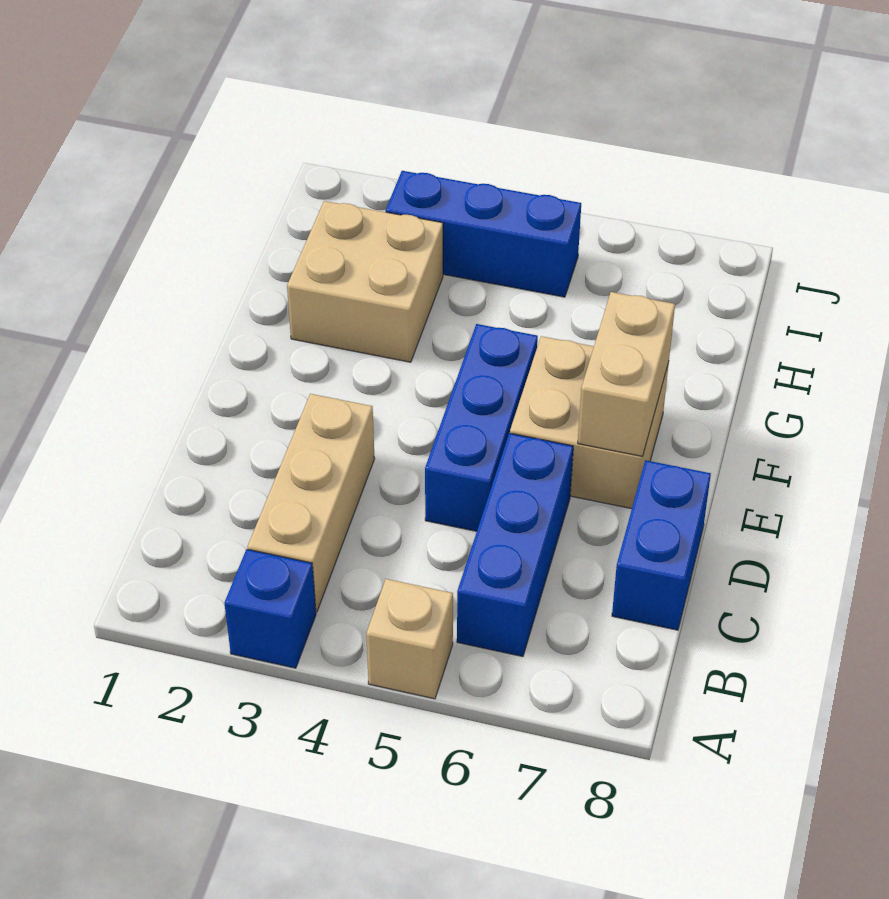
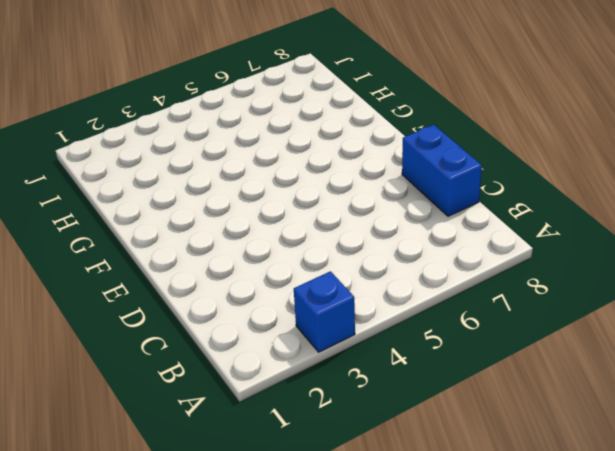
none -> tan 1x1 brick [366,579,453,699]
none -> tan 1x3 brick [247,394,375,612]

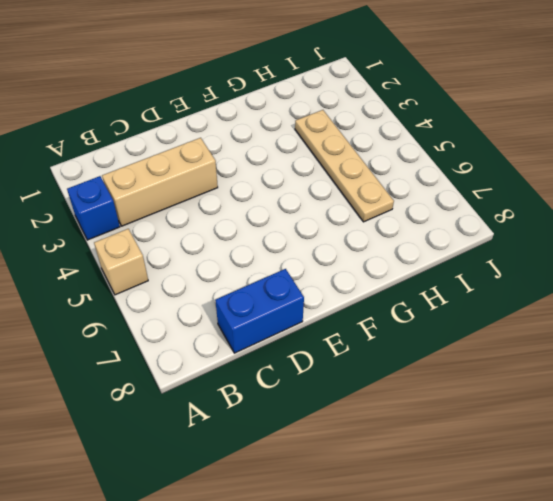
tan 1x4 plate [295,110,394,222] -> tan 2x2 brick [287,201,443,362]
none -> blue 1x3 brick [457,433,573,657]
none -> blue 1x3 brick [425,324,538,531]

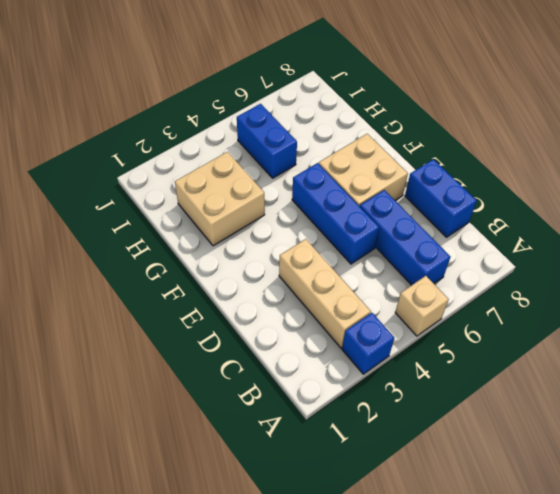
blue 1x2 brick [237,104,297,178] -> blue 1x3 brick [386,171,581,297]
none -> tan 1x2 brick [578,292,675,457]

